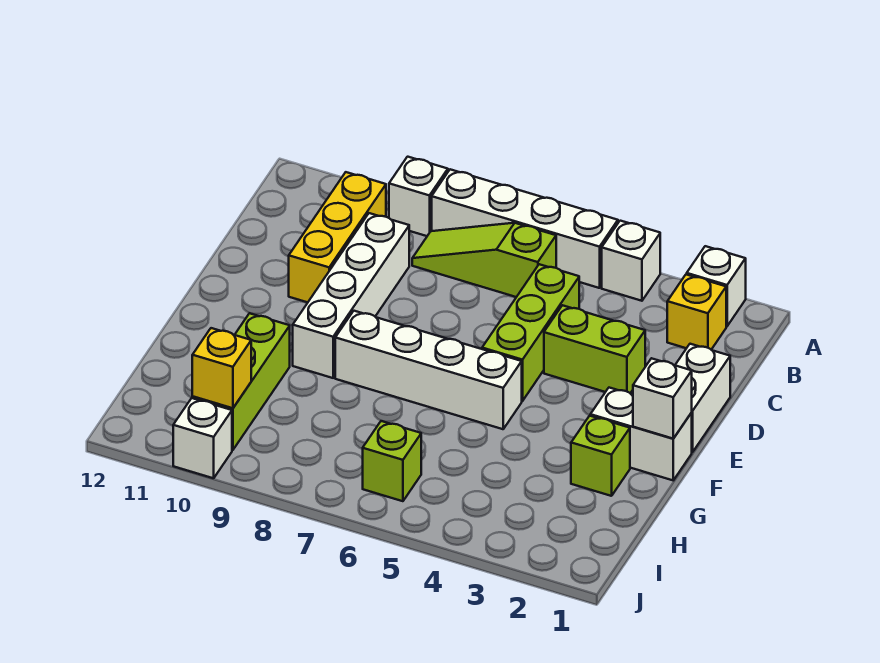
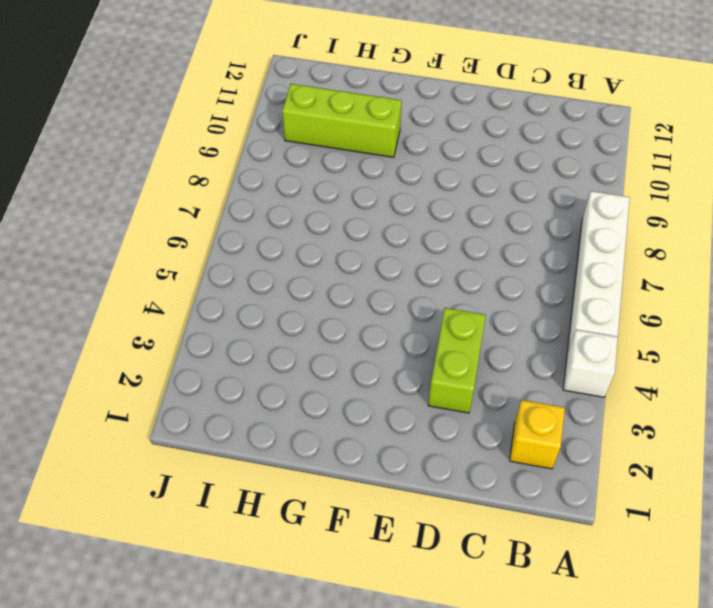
none -> white 1x1 brick [687,246,746,326]
none -> white 1x1 brick [389,157,448,236]
none -> lime 1x3 slope [412,223,556,297]

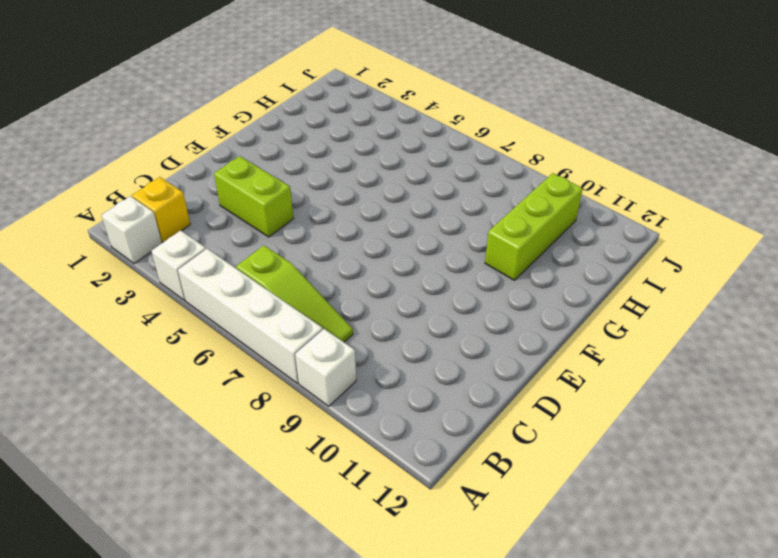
none -> yellow 1x3 brick [289,172,386,302]
none -> lime 1x3 brick [482,264,579,401]
none -> white 1x4 brick [293,213,409,378]

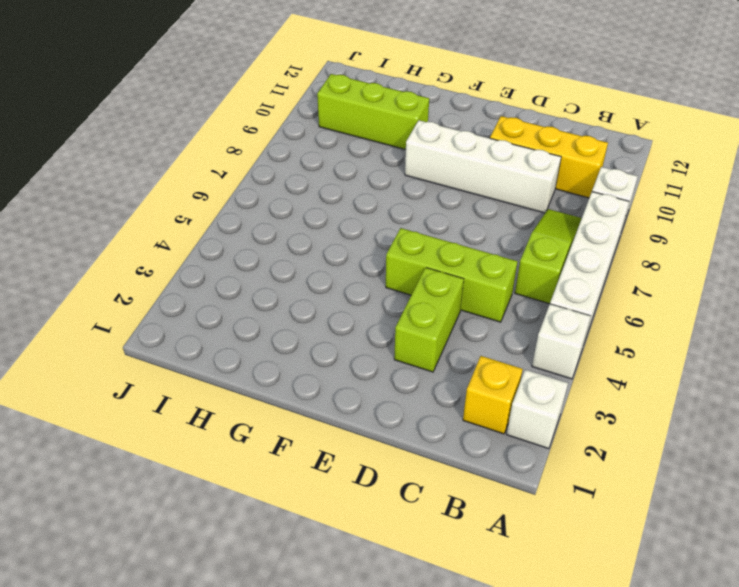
none -> white 1x2 brick [675,344,730,452]
none -> white 1x2 brick [590,388,692,480]
none -> white 1x4 brick [335,311,522,429]

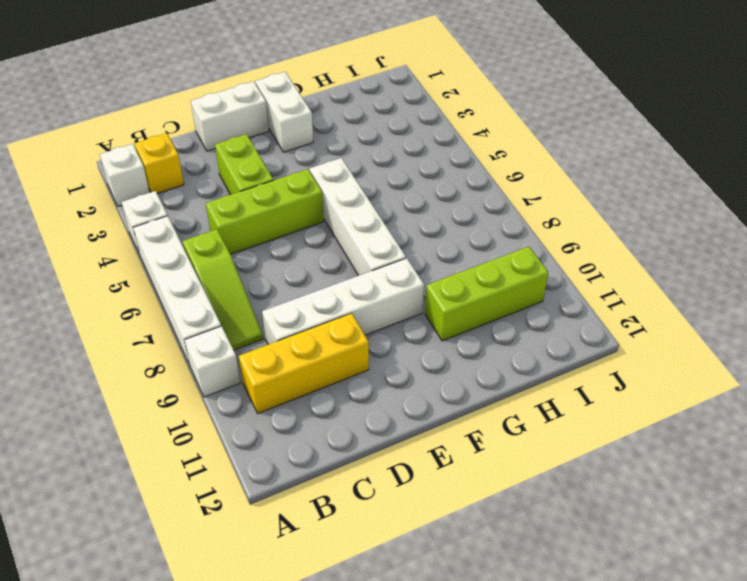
none -> lime 1x1 brick [571,416,630,496]
none -> lime 1x1 brick [363,421,421,501]
none -> white 1x1 brick [173,398,232,478]

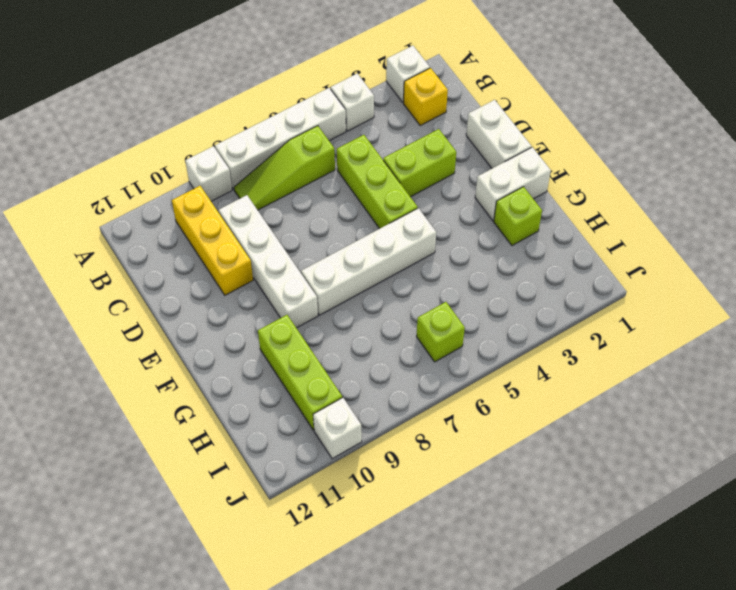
none -> white 1x1 brick [633,358,692,439]
none -> yellow 1x1 brick [192,328,251,408]

